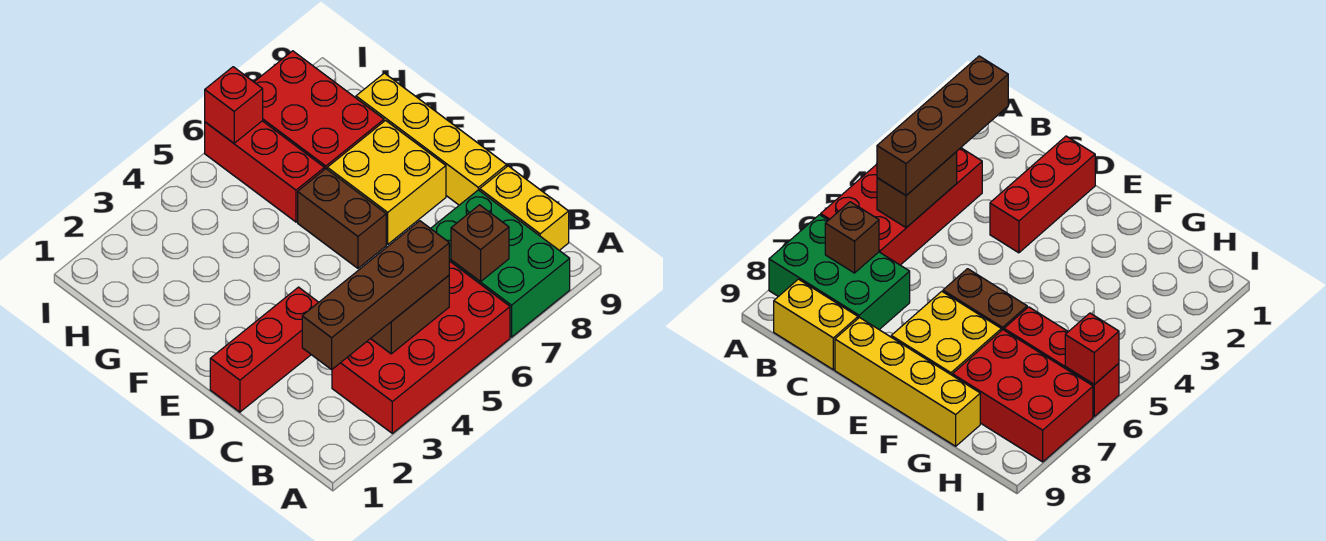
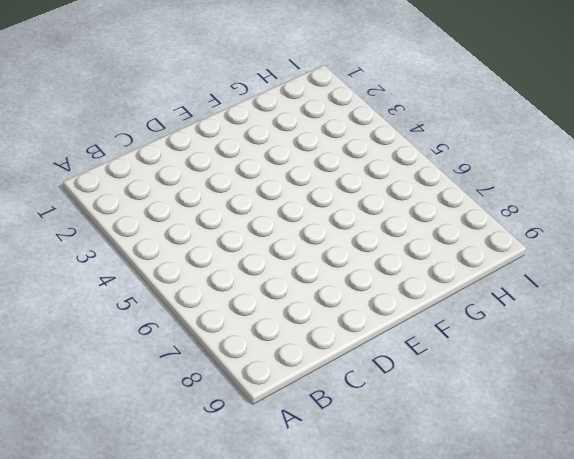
none -> red 2x4 brick [332,261,510,433]
none -> green 2x3 brick [431,190,570,337]
none -> yellow 1x2 brick [480,166,569,250]

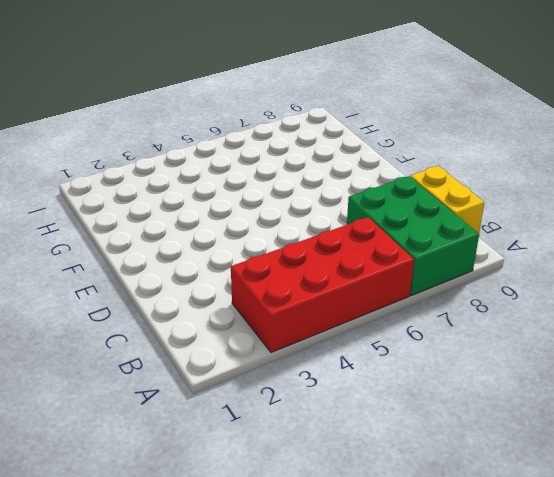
none -> red 1x3 brick [210,287,319,412]
none -> yellow 1x4 brick [356,73,507,205]
none -> brown 1x2 brick [298,169,386,268]

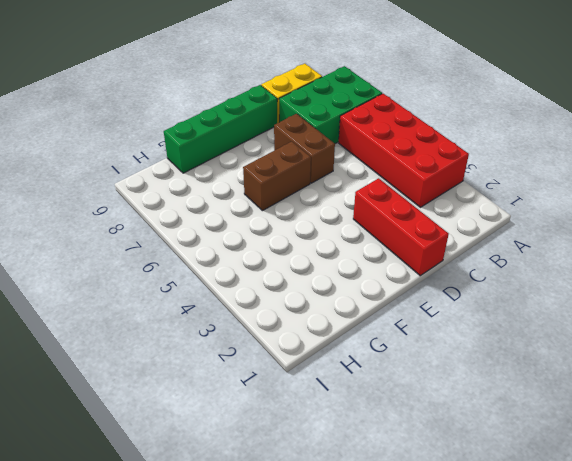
brown 1x2 brick [274,114,335,183] -> brown 1x2 brick moved to [371,275,449,354]
green 1x4 brick [164,85,277,173] -> yellow 1x4 brick [356,73,507,205]
none -> yellow 2x2 brick [327,121,446,244]
none -> red 1x3 brick [205,121,324,222]
none -> red 2x3 brick [254,51,384,170]

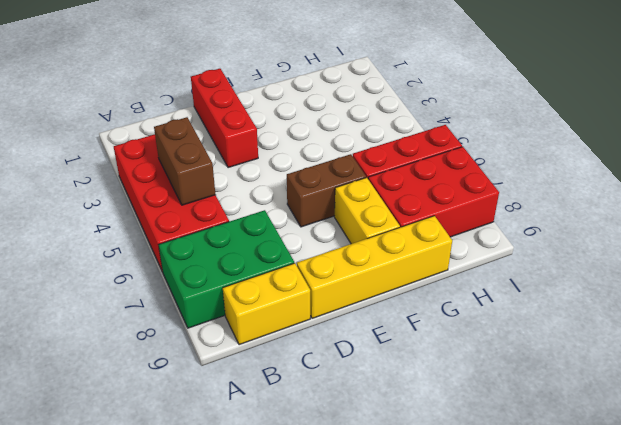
yellow 1x2 brick [334,178,400,244] -> yellow 2x2 brick [327,121,446,244]
none -> brown 1x1 brick [451,205,509,282]
none -> red 1x1 brick [205,67,263,143]
none -> brown 1x4 brick [302,221,449,370]

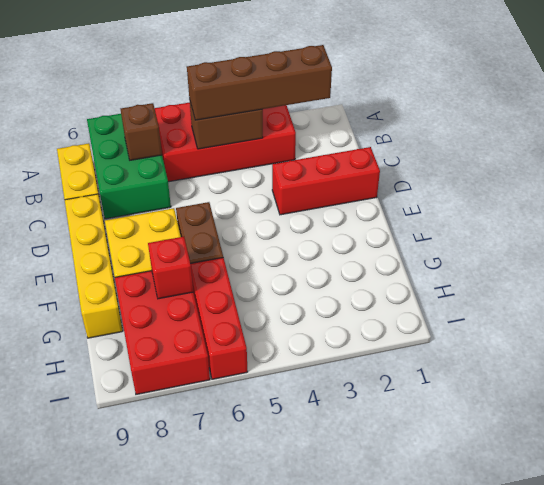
red 1x1 brick [148,237,193,299] -> red 1x1 brick moved to [205,67,263,143]

